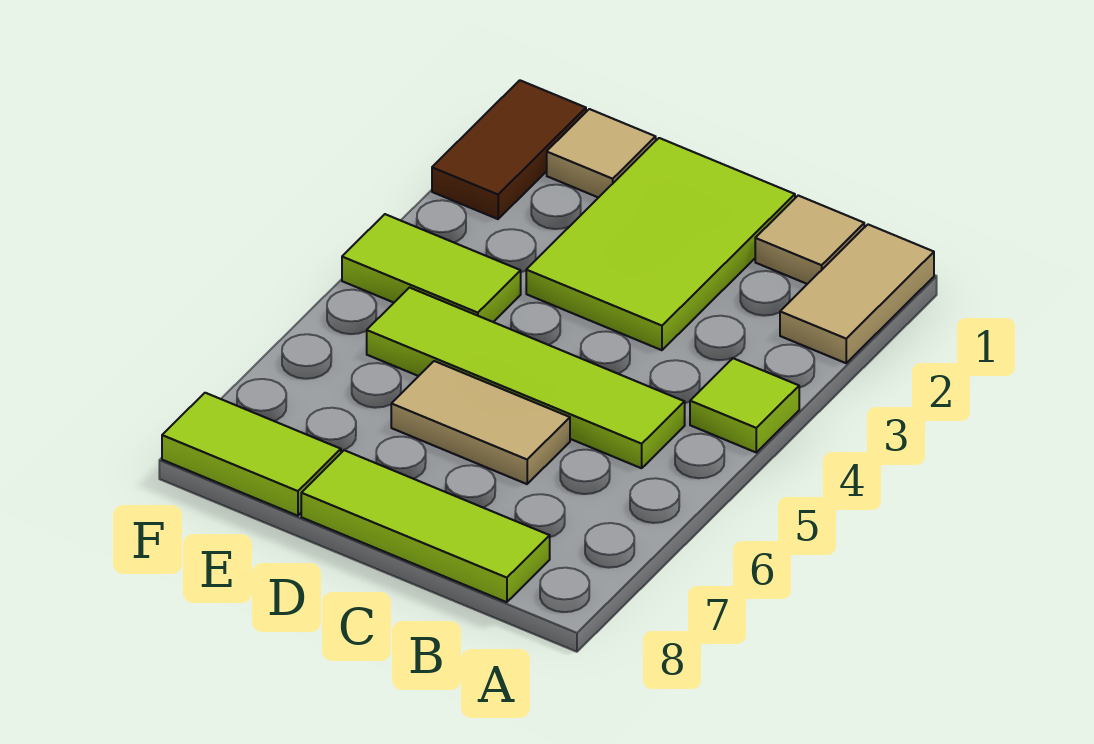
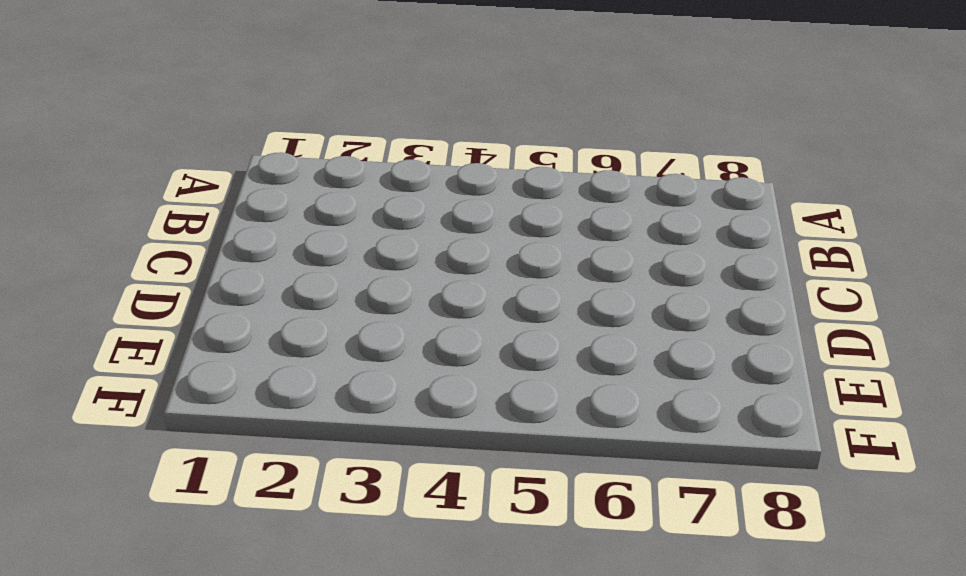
none -> tan 1x2 tile [780,225,934,363]
none -> lime 1x1 tile [690,358,799,452]

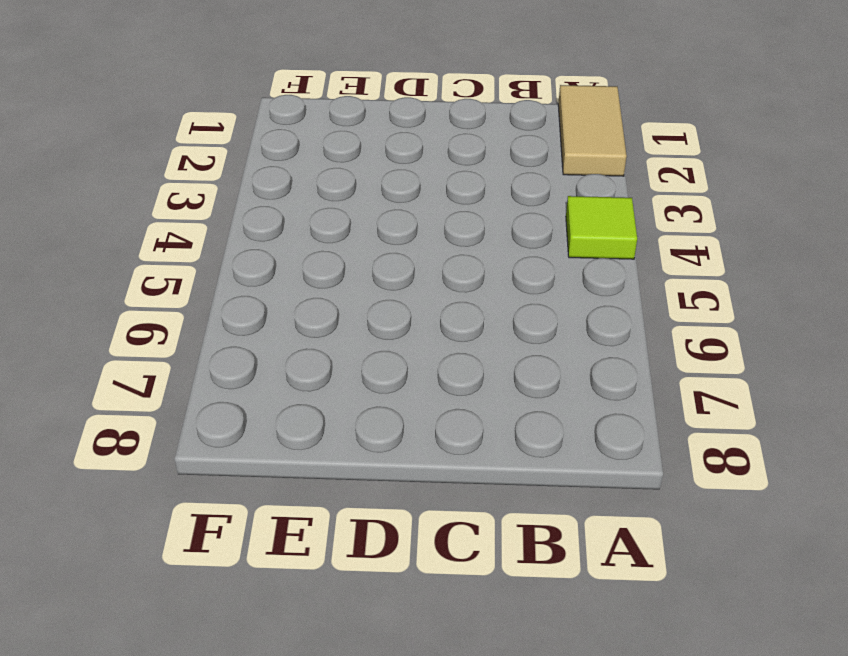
none -> tan 1x1 tile [755,196,864,284]
none -> lime 1x4 tile [367,288,685,468]

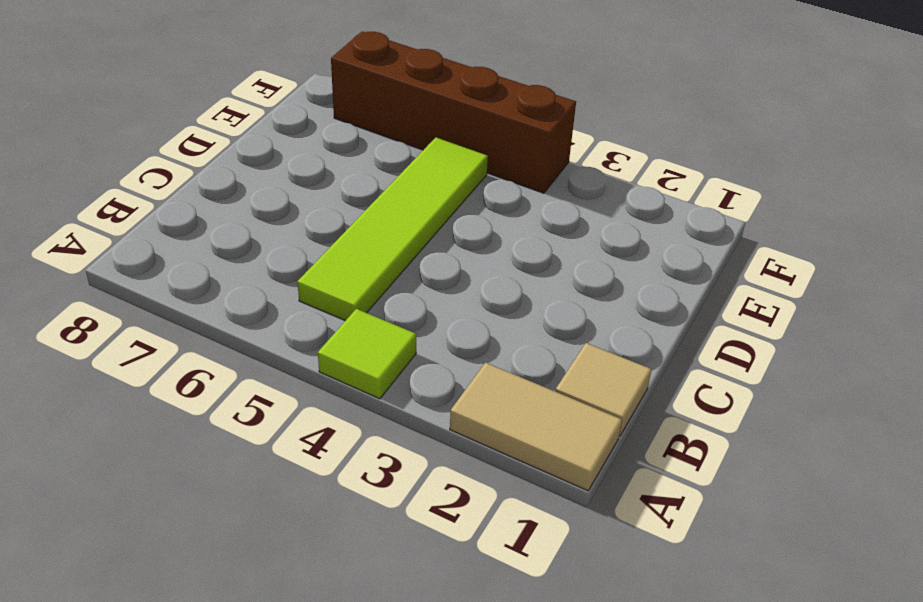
brown 1x4 brick [331,32,576,193] -> lime 1x2 tile [342,214,521,322]
none -> lime 1x3 tile [301,450,550,602]
none -> lime 2x3 tile [526,138,795,350]

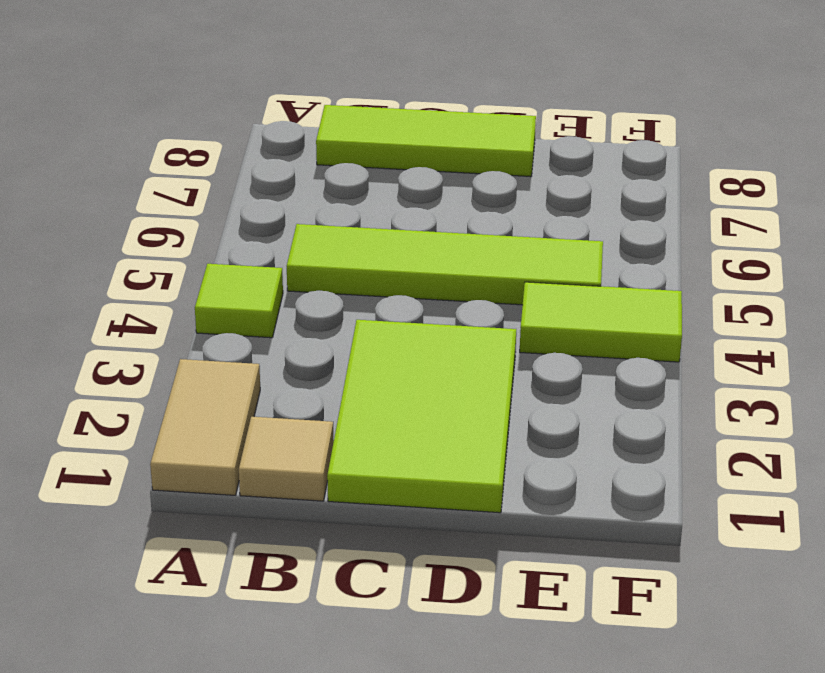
none -> tan 1x2 tile [391,361,570,484]
none -> tan 1x1 tile [547,109,656,198]

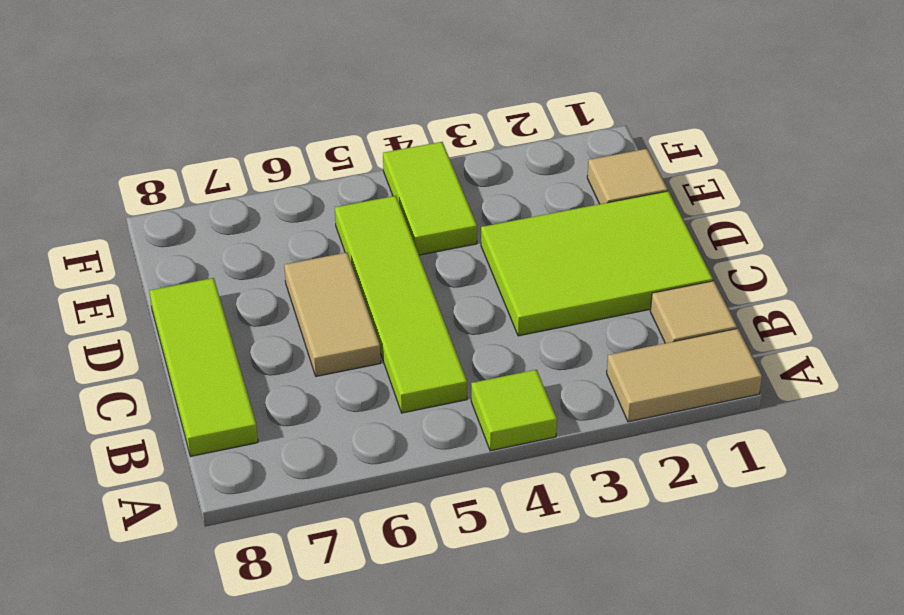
none -> lime 1x2 tile [162,393,341,516]
none -> brown 1x2 tile [432,80,586,219]

